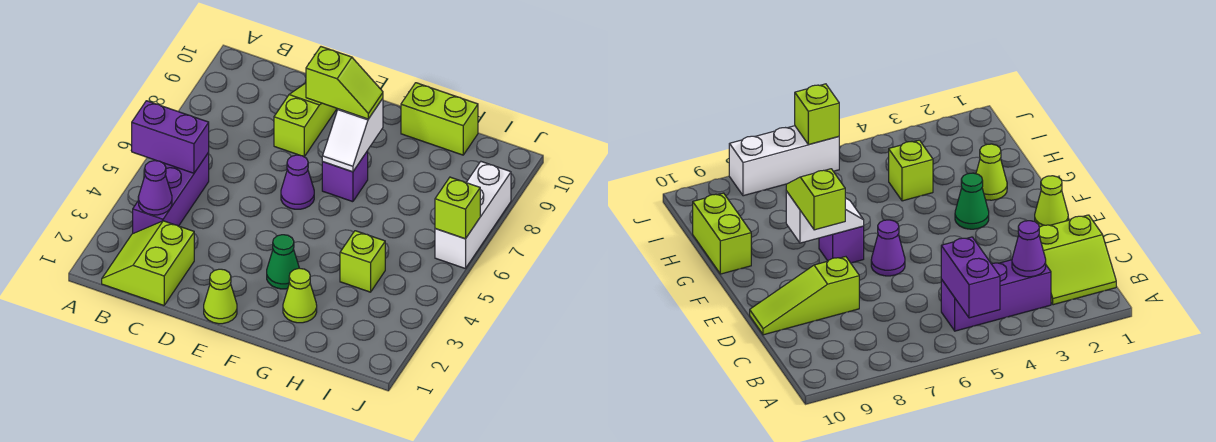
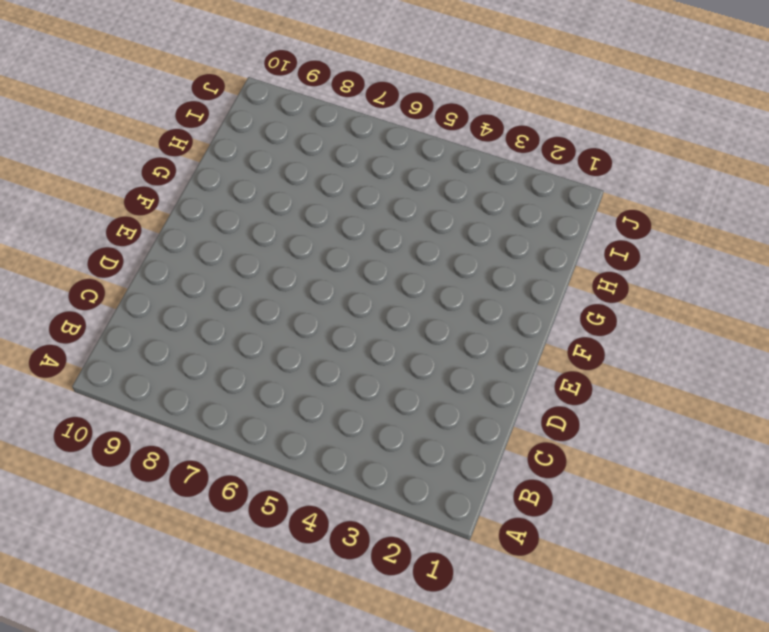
none -> lime 2x2 slope [102,221,194,305]
none -> purple 1x3 brick [133,153,209,233]
none -> lime 1x3 slope [274,83,337,157]

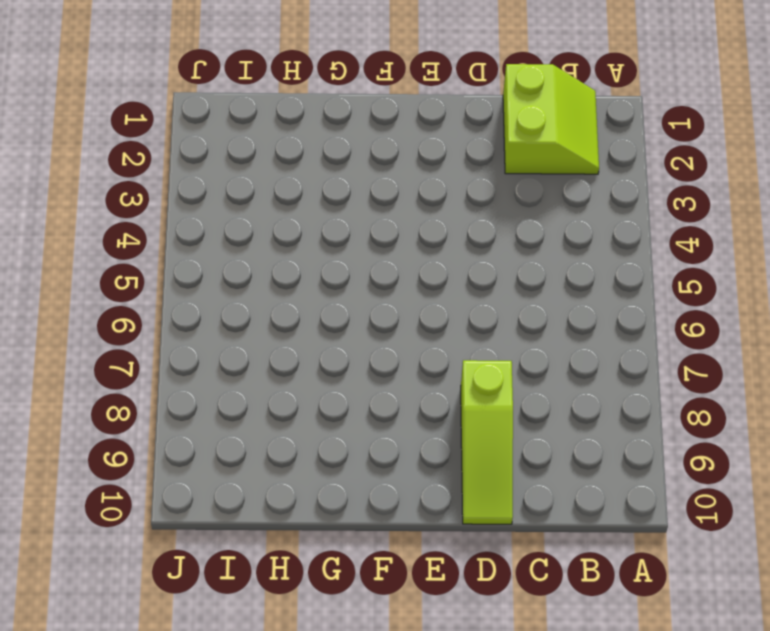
none -> purple 1x3 brick [133,153,209,233]
none -> lime 1x1 cone [204,269,237,324]
none -> purple 1x1 cone [281,155,314,209]

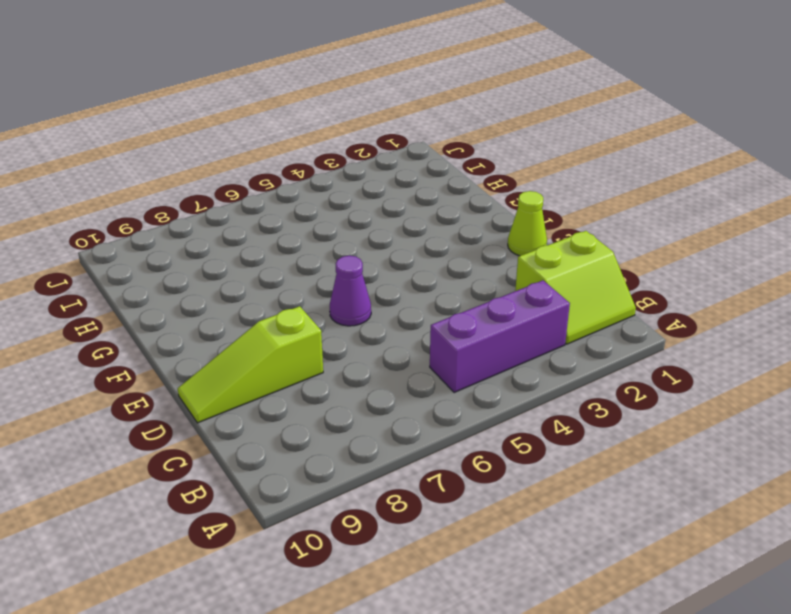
none -> green 1x1 cone [267,235,299,289]
none -> purple 1x1 brick [322,151,368,202]
none -> lime 1x1 cone [283,268,317,323]

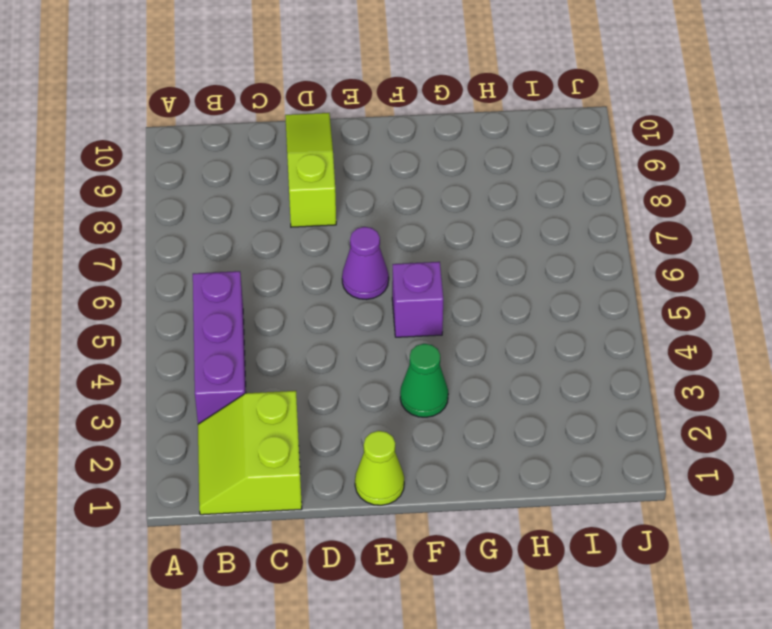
purple 1x1 brick [392,262,443,337] -> purple 1x1 brick moved to [322,151,368,202]
none -> lime 1x1 cone [283,268,317,323]
none -> lime 1x2 brick [401,83,478,155]
none -> lime 1x1 brick [340,231,385,292]

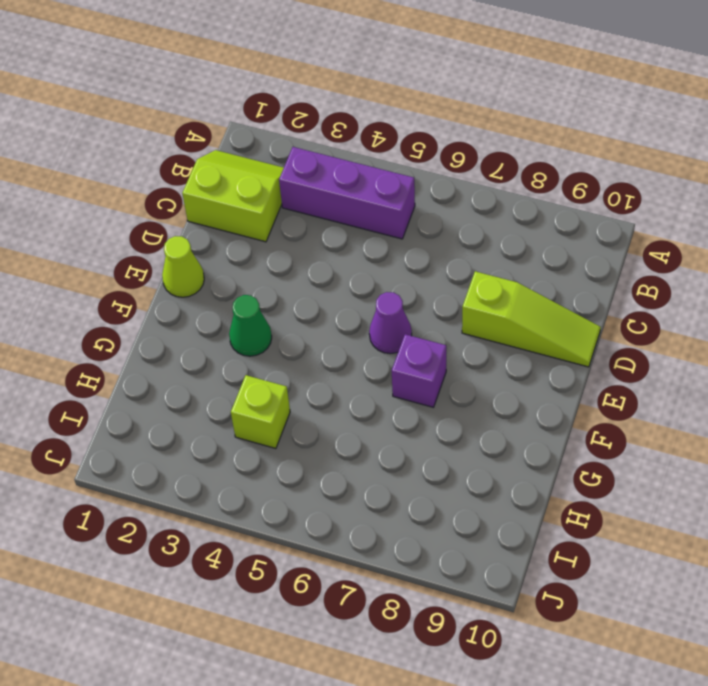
none -> lime 1x1 cone [283,268,317,323]
none -> lime 1x2 brick [401,83,478,155]
none -> white 1x3 brick [435,162,511,269]

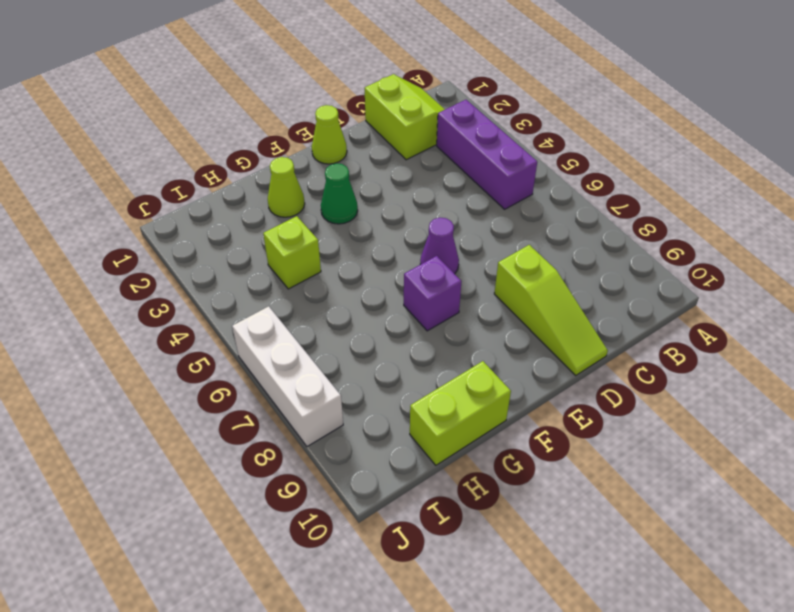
none -> purple 1x2 brick [132,101,209,173]
none -> purple 1x1 cone [138,161,172,215]
none -> white 1x2 slope [322,99,383,172]

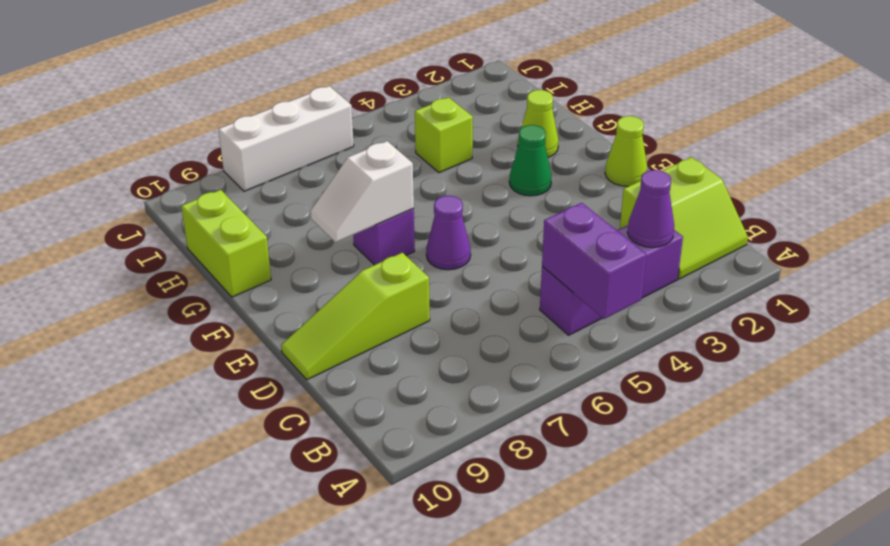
white 1x2 slope [311,141,414,242] -> white 1x2 slope turned to [322,99,383,172]
none -> lime 1x1 brick [435,177,480,239]
none -> lime 1x2 slope [306,47,383,119]

